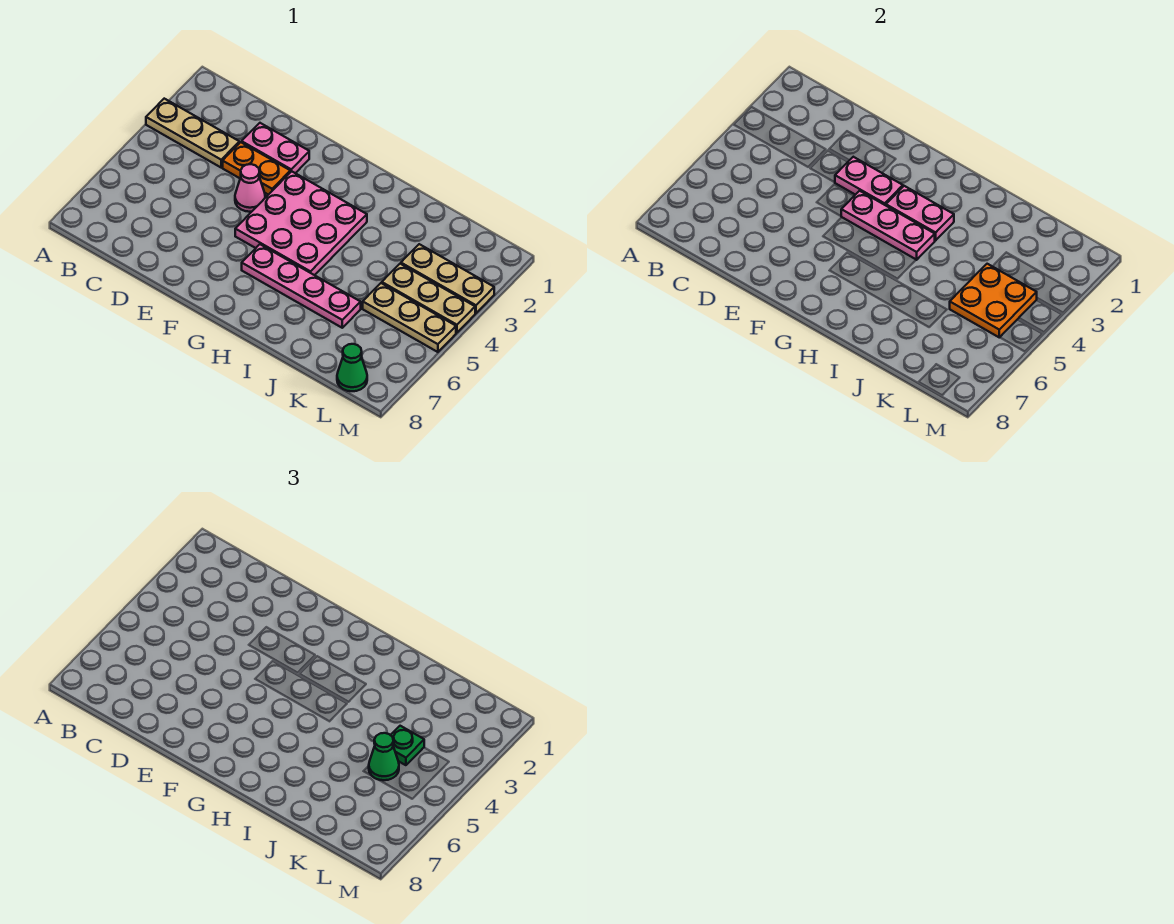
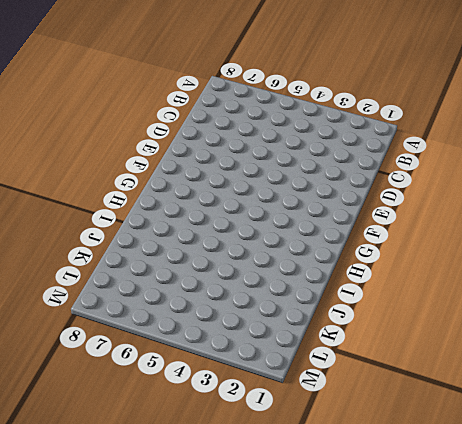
none -> tan 1x3 plate [146,99,239,167]
none -> pink 1x2 plate [242,123,309,173]
none -> orange 1x2 plate [223,142,290,195]

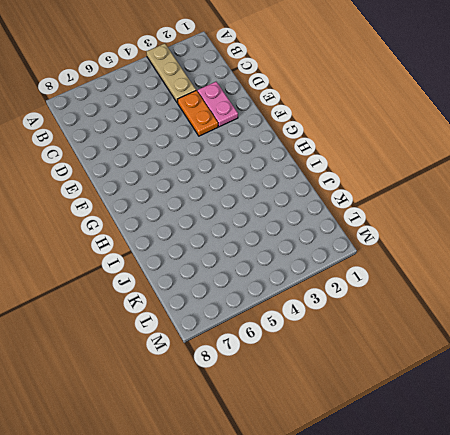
none -> pink 1x1 cone [235,164,265,212]
none -> pink 3x3 plate [235,171,367,275]
none -> pink 1x4 plate [242,244,361,328]

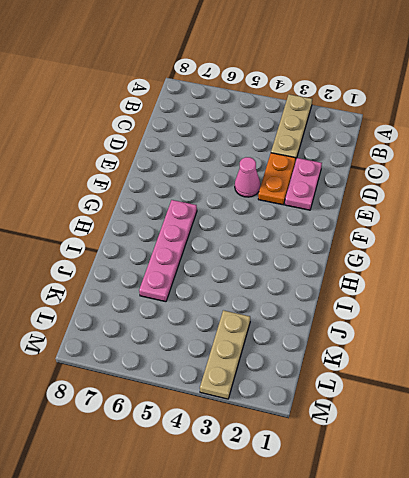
none -> pink 3x3 plate [235,171,367,275]
none -> tan 1x3 plate [382,264,475,333]
none -> tan 1x3 plate [363,283,456,352]

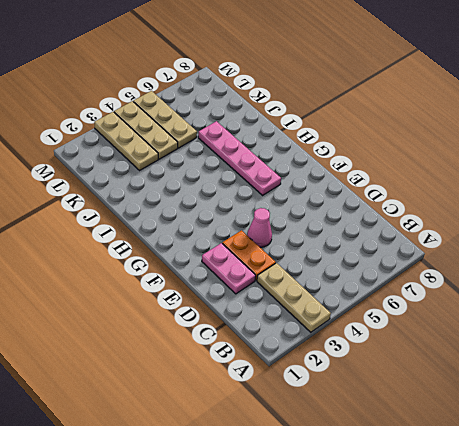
none -> pink 3x3 plate [235,171,367,275]
none -> green 1x1 cone [337,344,367,391]
none -> pink 1x2 plate [835,157,903,205]

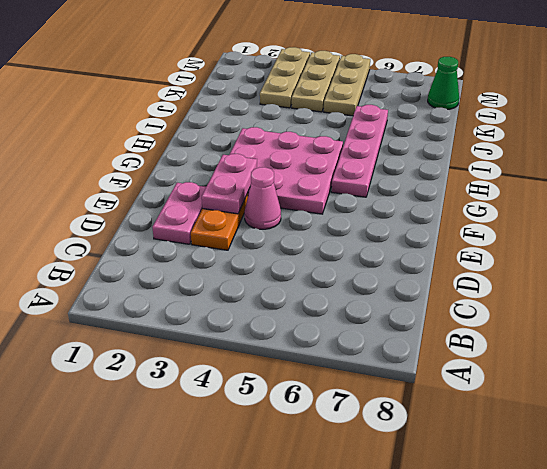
none -> tan 1x3 plate [146,99,239,167]
none -> pink 1x3 plate [841,191,935,260]
none -> pink 1x2 plate [886,186,954,240]

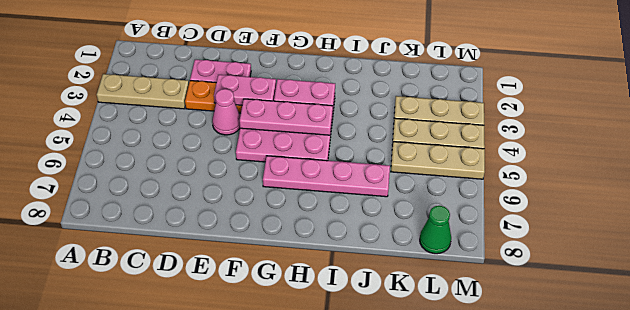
none -> orange 2x2 plate [950,264,1037,337]
none -> green 1x1 plate [391,726,424,765]
none -> green 1x1 cone [369,733,399,780]

